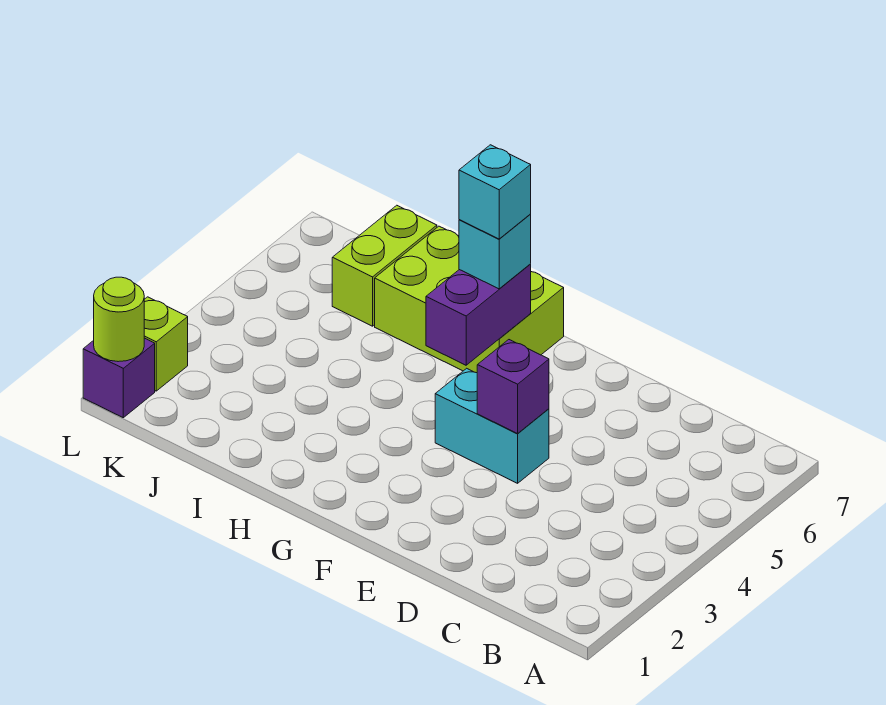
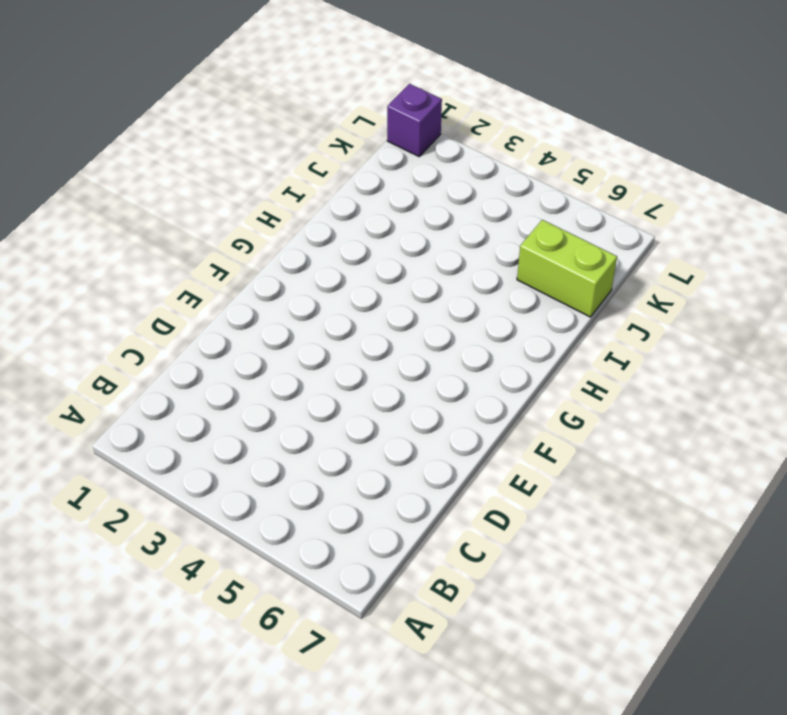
none -> cyan 1x2 brick [435,368,549,483]
none -> lime 2x3 brick [375,226,564,373]

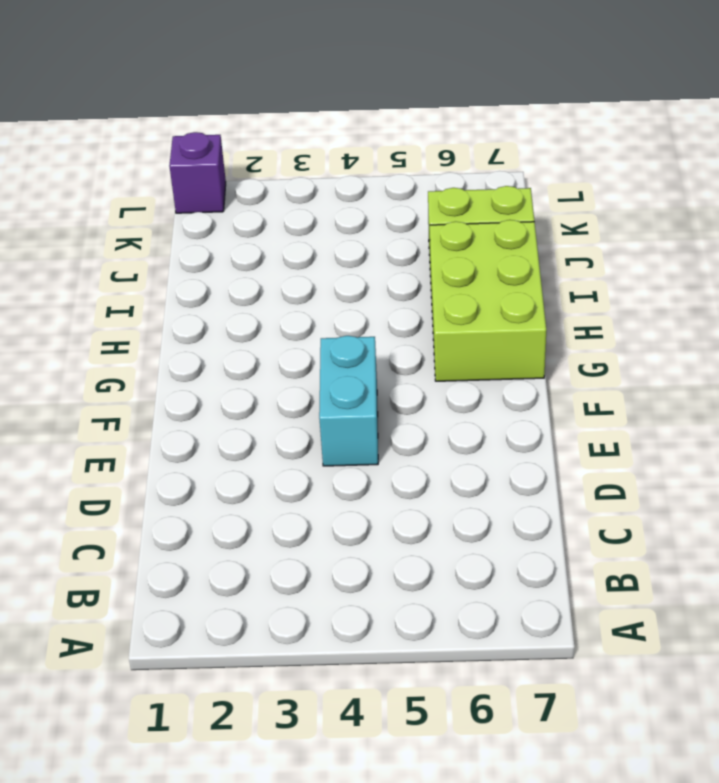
none -> lime 1x1 brick [144,297,188,391]
none -> purple 1x1 brick [477,340,549,433]

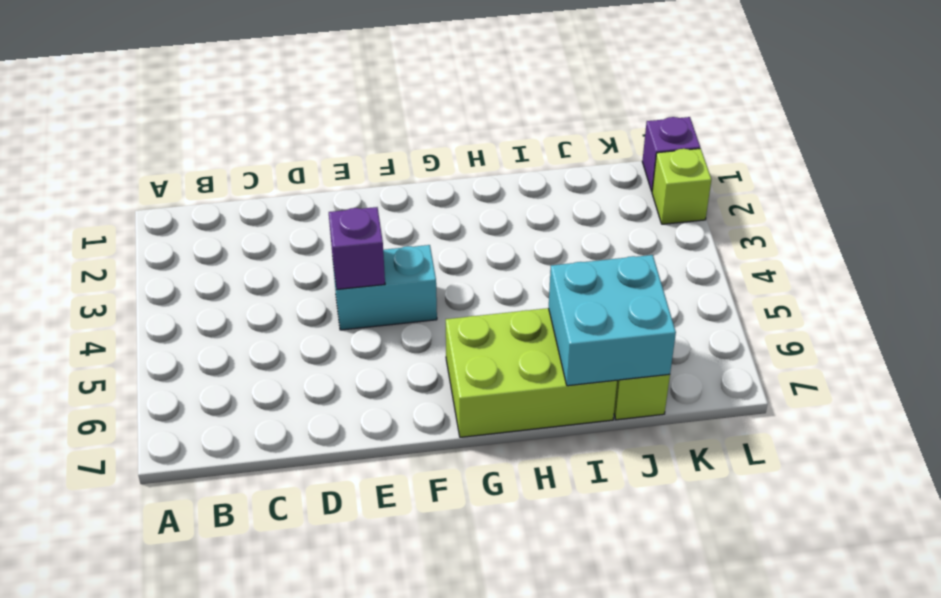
cyan 2x2 brick [549,255,676,386] -> none
none -> purple 1x2 brick [426,265,531,365]
none -> lime 1x1 round brick [94,277,144,362]

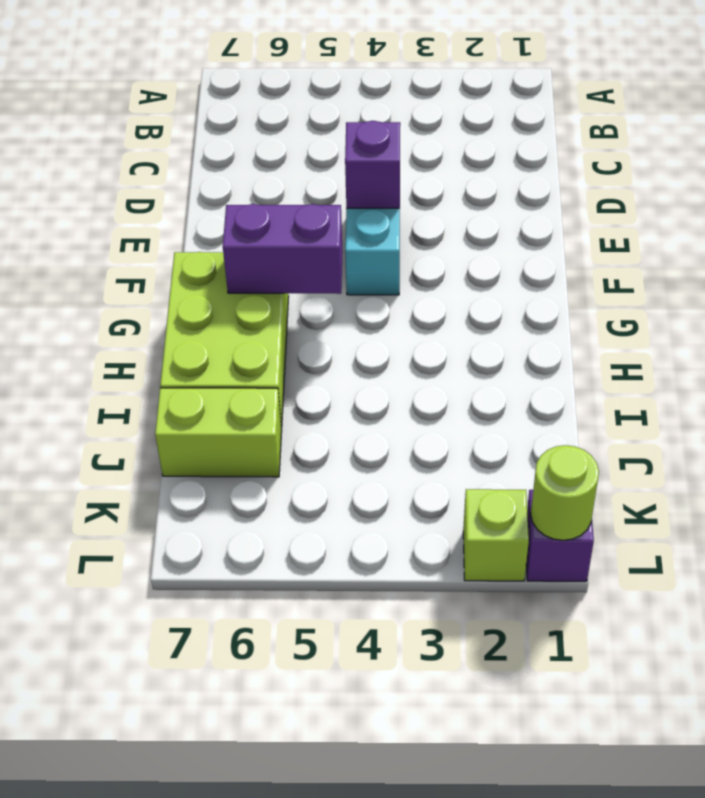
none -> cyan 1x1 brick [459,215,531,289]
none -> cyan 1x1 brick [459,145,531,239]

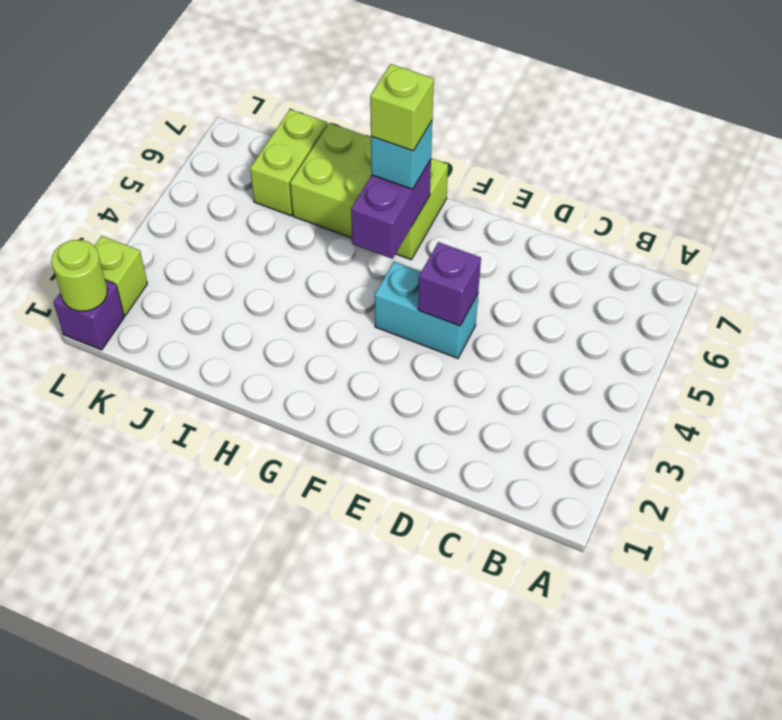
lime 1x1 brick [370,64,434,151] -> cyan 1x1 brick [459,145,531,239]

